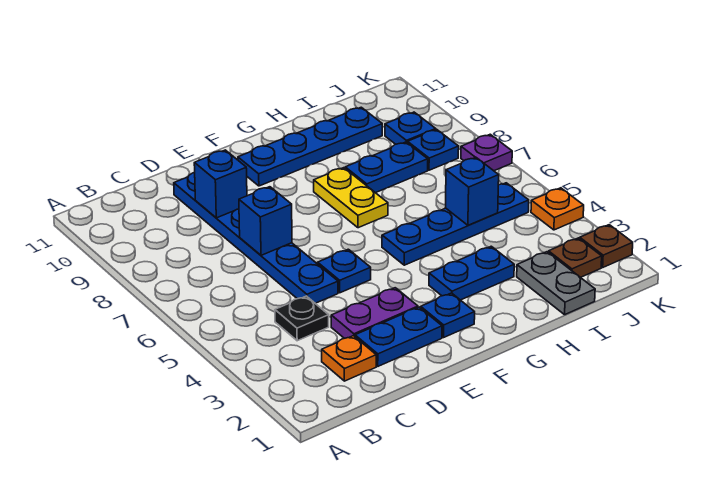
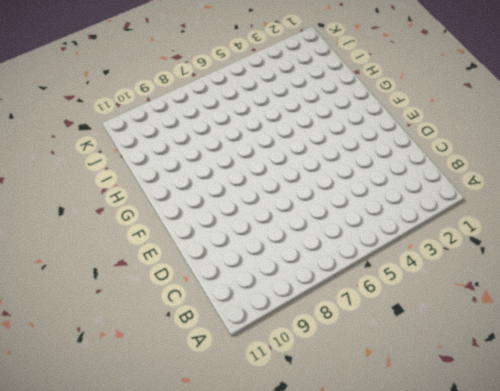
none -> orange 1x1 plate [322,336,376,381]
none -> black 1x1 plate [275,296,329,341]
none -> blue 1x2 plate [355,307,442,366]

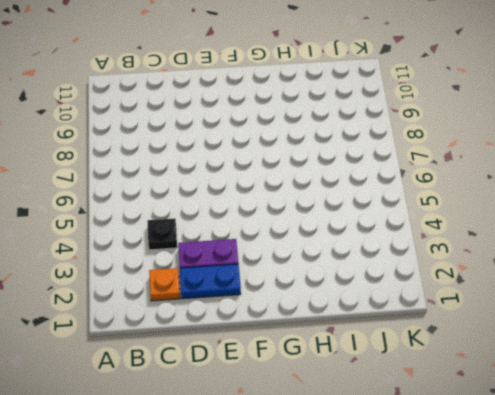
none -> blue 1x6 plate [174,173,338,303]
none -> blue 1x1 plate [318,249,371,293]
none -> blue 1x1 plate [421,293,475,337]

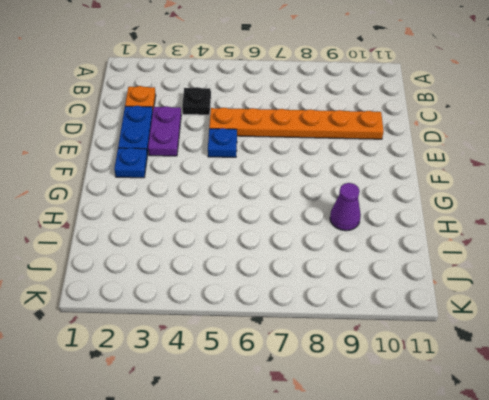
orange 1x6 plate [209,108,384,139] -> blue 1x6 plate [174,173,338,303]
purple 1x1 cone [330,183,361,231] -> none
none -> blue 1x4 plate [238,107,382,186]
none -> blue 1x2 plate [429,246,514,300]
none -> blue 1x4 plate [382,183,529,265]

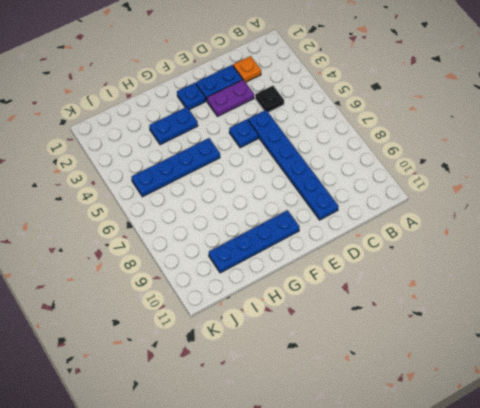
none -> yellow 1x2 plate [314,168,388,228]
none -> blue 1x2 plate [345,142,428,193]
none -> grey 1x2 plate [517,252,595,315]

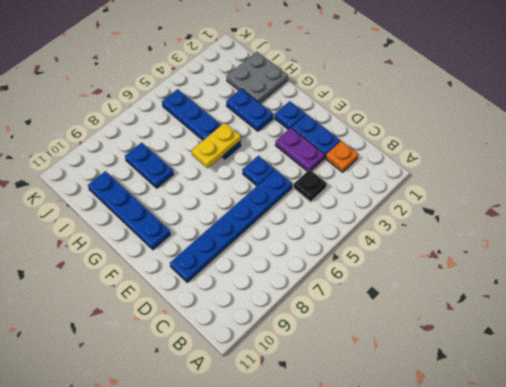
yellow 1x2 plate [191,123,241,168] -> yellow 1x2 plate moved to [314,168,388,228]
grey 2x2 plate [226,52,288,103] -> grey 1x2 plate [517,252,595,315]
none -> brown 1x1 plate [548,238,602,278]
none -> blue 1x1 plate [408,129,459,170]
none -> blue 1x1 plate [385,112,436,144]

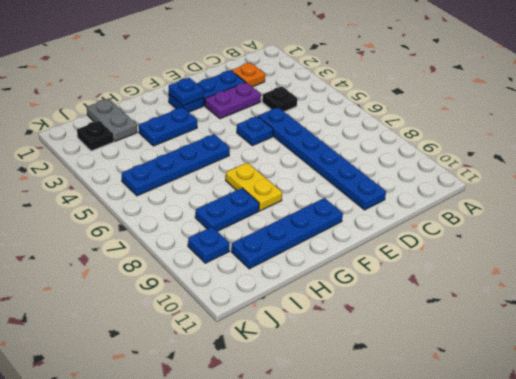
blue 1x1 plate [169,78,204,106] -> blue 1x1 plate moved to [408,129,459,170]
black 1x1 plate [77,121,114,151] -> brown 1x1 plate [548,238,602,278]
none -> brown 1x1 plate [580,225,633,267]
none -> orange 1x1 plate [531,188,584,230]
none -> purple 1x1 plate [461,134,512,171]

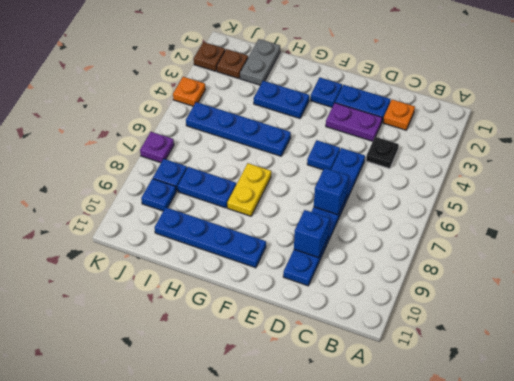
none -> blue 1x1 brick [445,157,499,225]

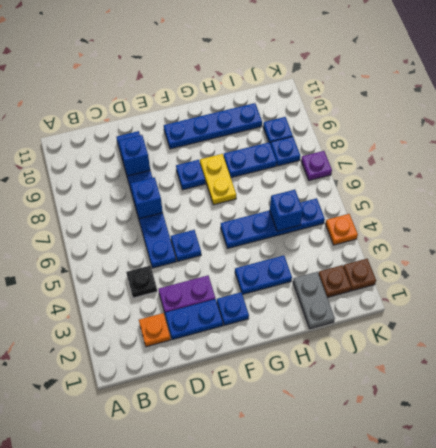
blue 1x1 plate [176,160,205,190] -> none

